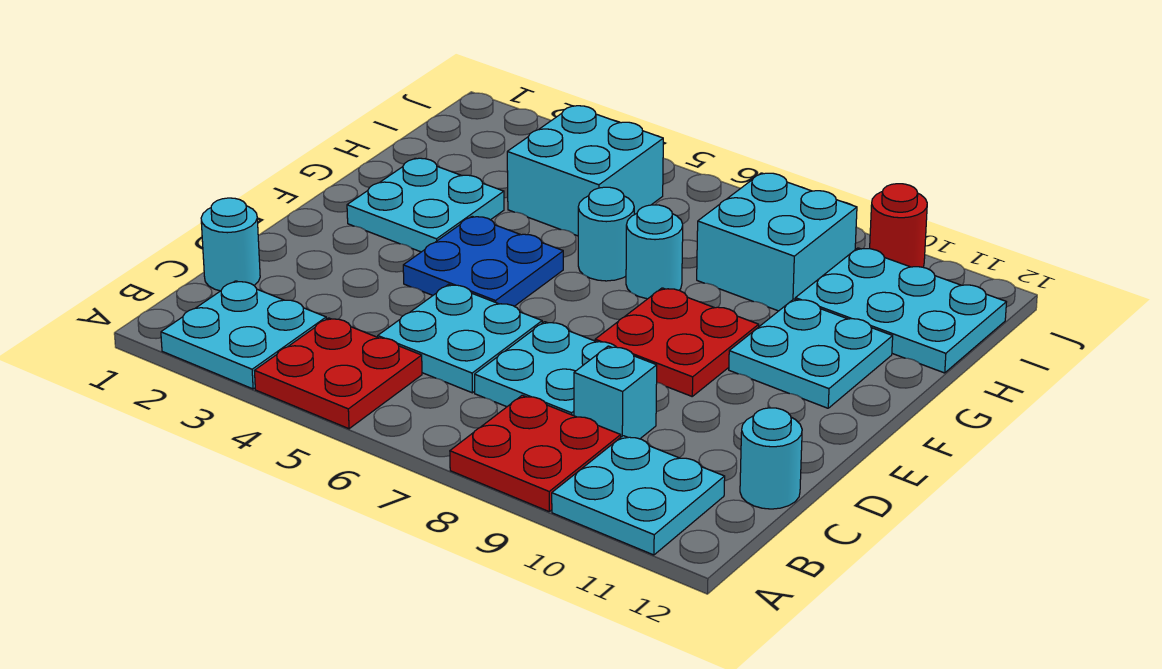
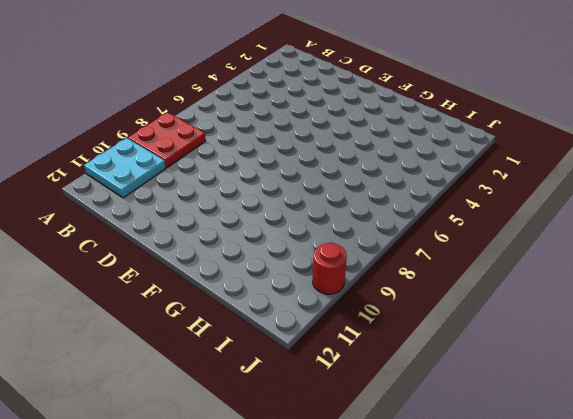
none -> cyan 2x2 plate [161,281,326,389]
none -> red 2x2 plate [254,318,422,429]
none -> cyan 1x1 round brick [201,198,260,291]

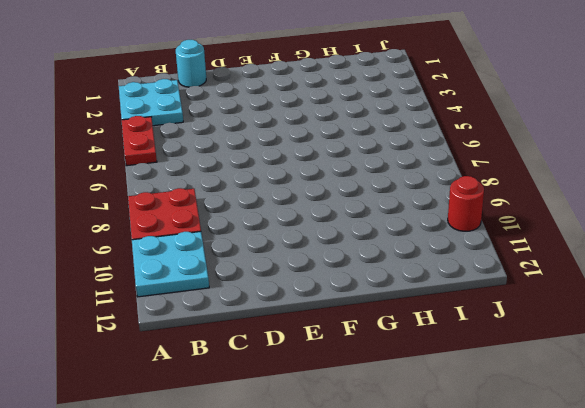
red 1x2 plate [122,116,157,166] -> red 2x2 plate [254,318,422,429]
none -> cyan 2x2 plate [378,284,542,393]
none -> cyan 2x2 plate [475,322,616,416]
none -> cyan 1x1 brick [574,346,657,439]

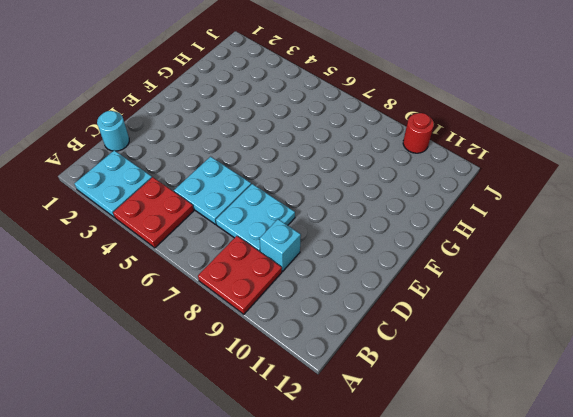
none -> cyan 2x2 plate [552,436,725,555]
none -> cyan 1x1 round brick [740,408,802,509]
none -> blue 2x2 plate [403,216,563,306]

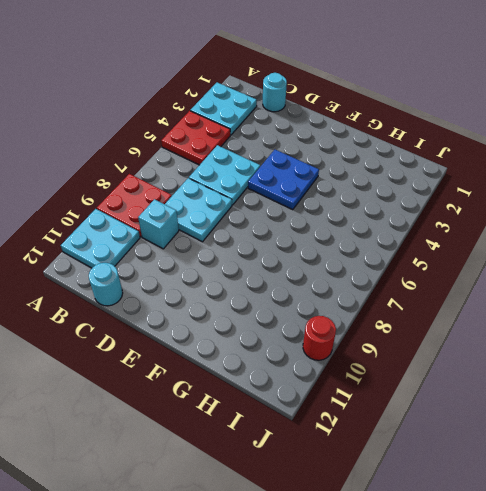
none -> red 2x2 plate [595,288,759,396]
none -> cyan 2x2 plate [347,158,504,252]
none -> cyan 2x2 plate [729,299,893,408]

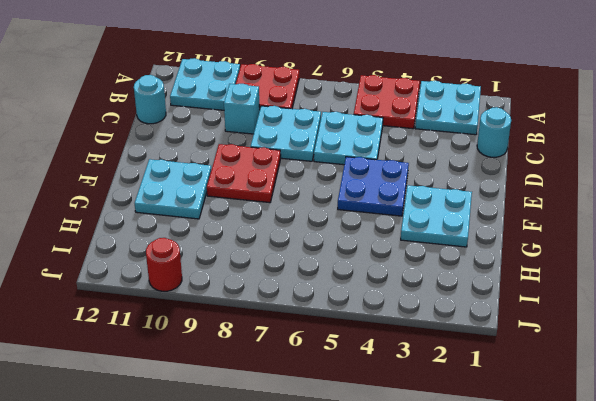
none -> cyan 1x1 round brick [578,187,634,281]
none -> cyan 1x1 round brick [626,205,683,299]
none -> cyan 2x2 brick [507,106,663,236]

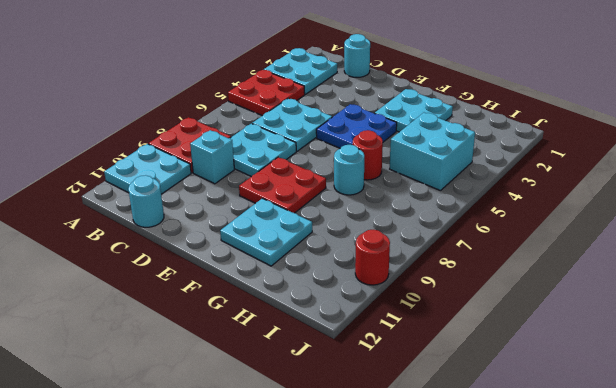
red 1x1 round brick [353,130,383,180] -> cyan 1x1 round brick [578,187,634,281]
none -> cyan 2x2 brick [697,173,857,311]
none -> cyan 2x3 plate [795,248,1006,373]

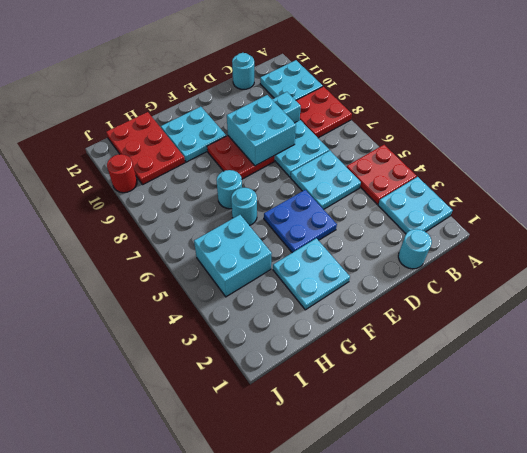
cyan 2x2 brick [227,95,296,166] -> cyan 2x2 brick moved to [697,173,857,311]
red 2x3 plate [106,112,185,184] -> cyan 2x3 plate [795,248,1006,373]

